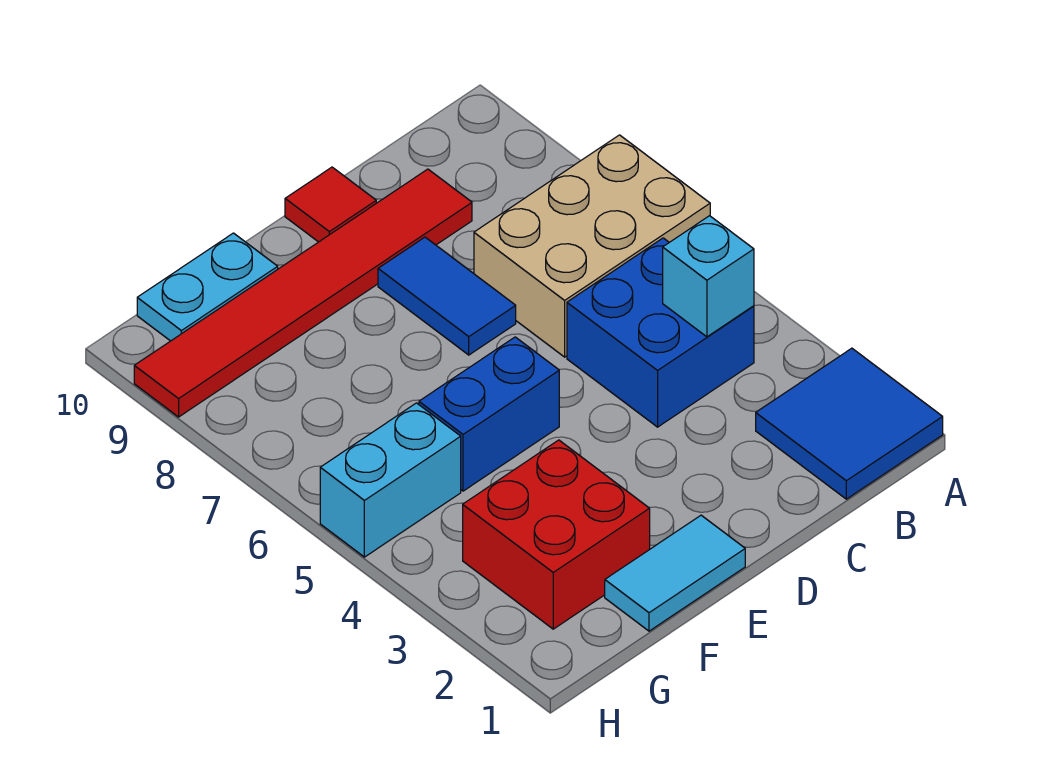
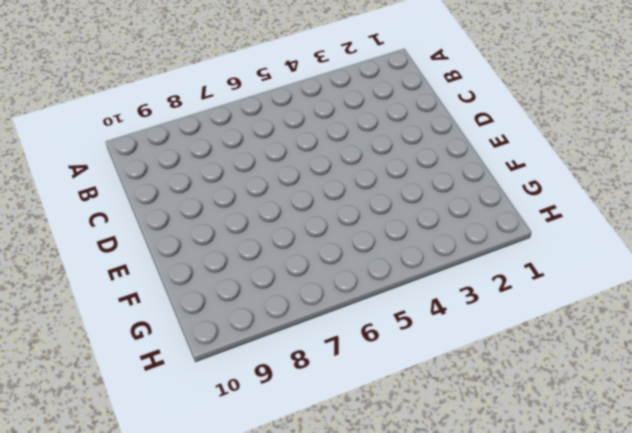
none -> blue 2x2 tile [756,348,943,499]
none -> tan 2x3 brick [474,135,710,357]
none -> blue 2x2 brick [567,238,754,427]

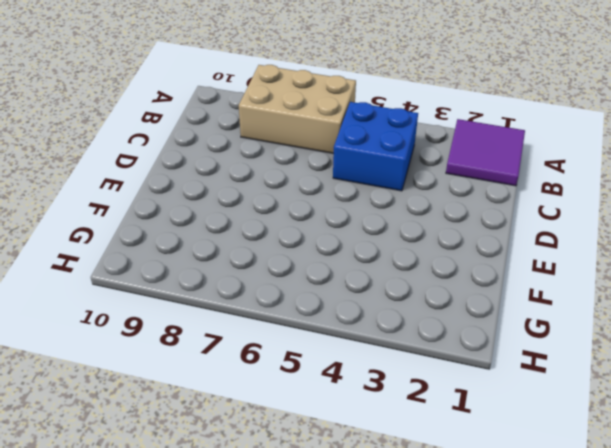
purple 2x2 tile [446,119,525,186] -> blue 2x2 tile [756,348,943,499]
tan 2x3 brick [239,65,356,154] -> tan 2x3 brick turned to [474,135,710,357]
none -> red 1x6 tile [134,169,472,417]
none -> blue 1x2 tile [378,237,516,355]
none -> red 1x1 tile [285,167,376,242]

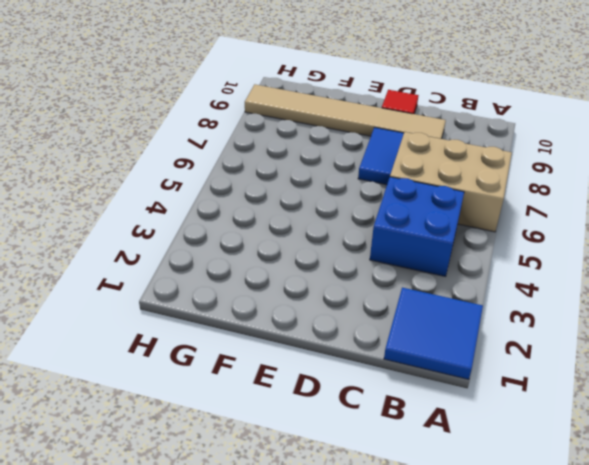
tan 1x6 tile [245,84,446,139] -> red 1x6 tile [134,169,472,417]
none -> cyan 1x2 tile [605,515,745,631]
none -> blue 1x2 brick [419,337,559,491]
none -> red 2x2 brick [463,440,650,629]

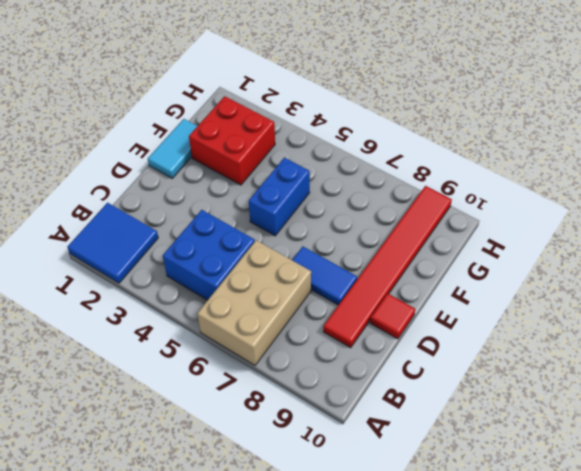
none -> cyan 1x2 plate [137,233,278,341]
none -> cyan 1x2 brick [320,403,461,557]
none -> cyan 1x1 brick [663,216,754,337]

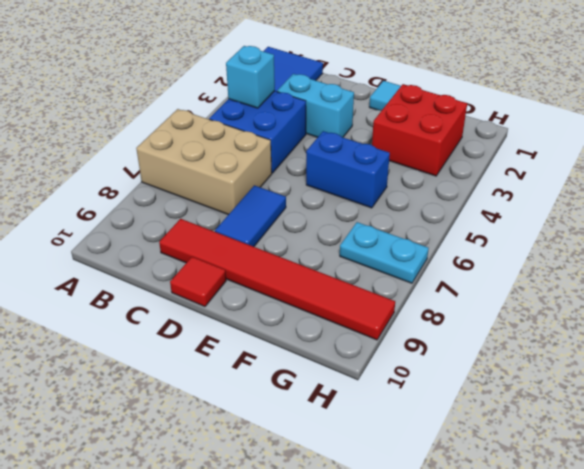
cyan 1x2 brick [277,74,354,137] -> cyan 1x2 brick moved to [320,403,461,557]
cyan 1x2 plate [340,222,429,283] -> cyan 1x2 plate moved to [137,233,278,341]

